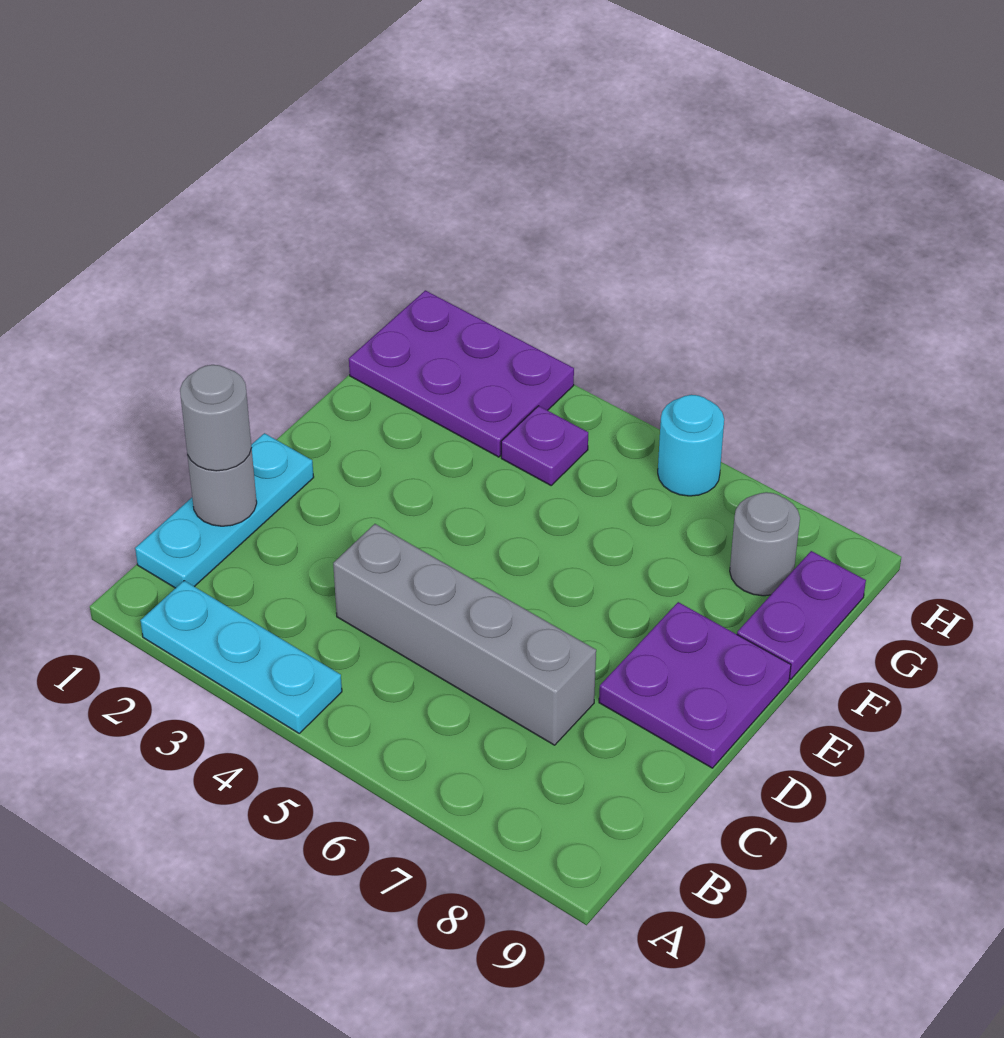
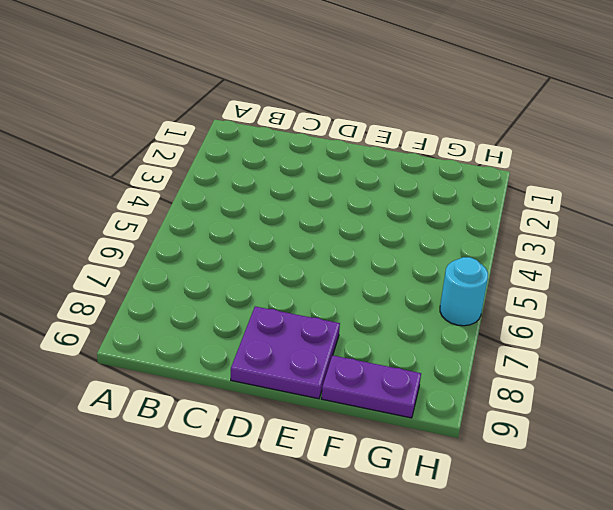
none -> cyan 1x3 plate [140,581,342,733]
none -> cyan 1x3 plate [135,433,314,588]

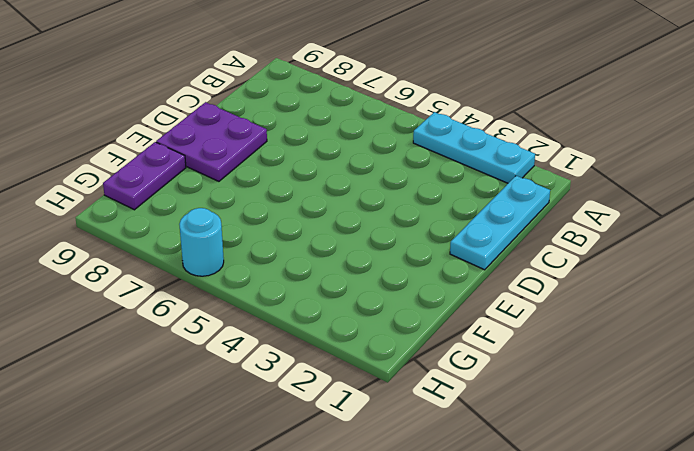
none -> grey 1x4 brick [333,524,596,745]
none -> purple 2x3 plate [349,290,574,457]

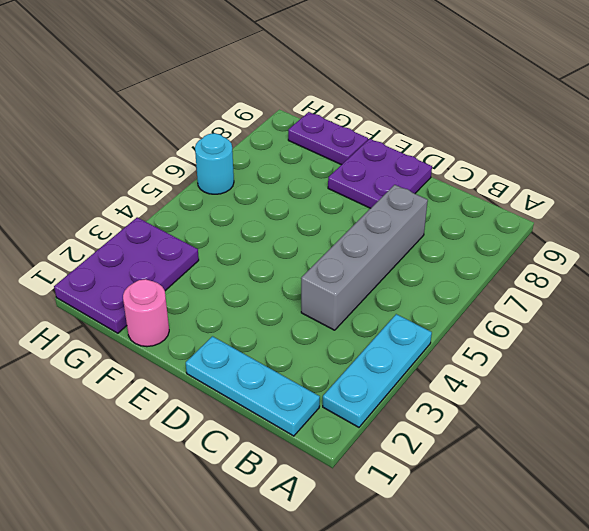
pink 1x1 round brick [123,279,169,347] -> none
none -> purple 1x1 plate [501,406,588,485]
none -> grey 1x1 round brick [730,492,800,596]

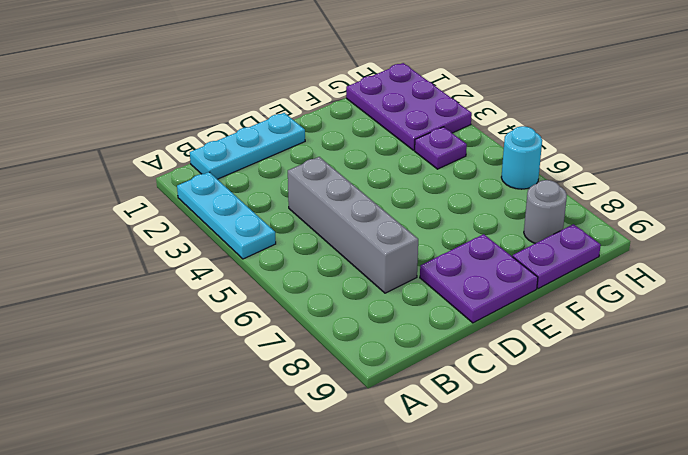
none -> grey 1x1 round brick [187,448,257,526]
none -> grey 1x1 round brick [180,365,252,471]

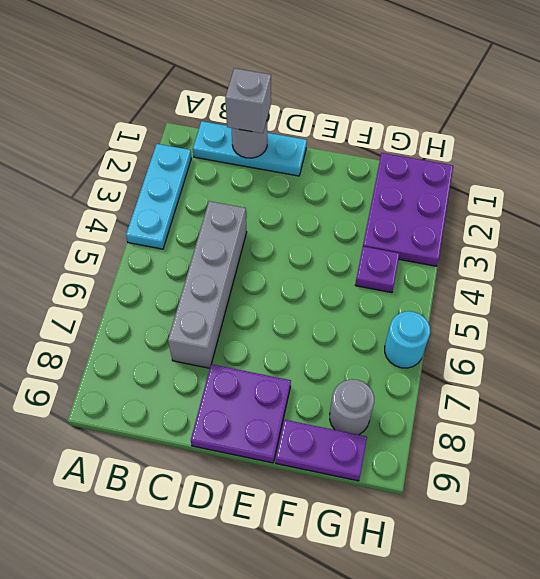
grey 1x1 brick [225,68,271,133] -> grey 1x1 round brick [180,365,252,471]

